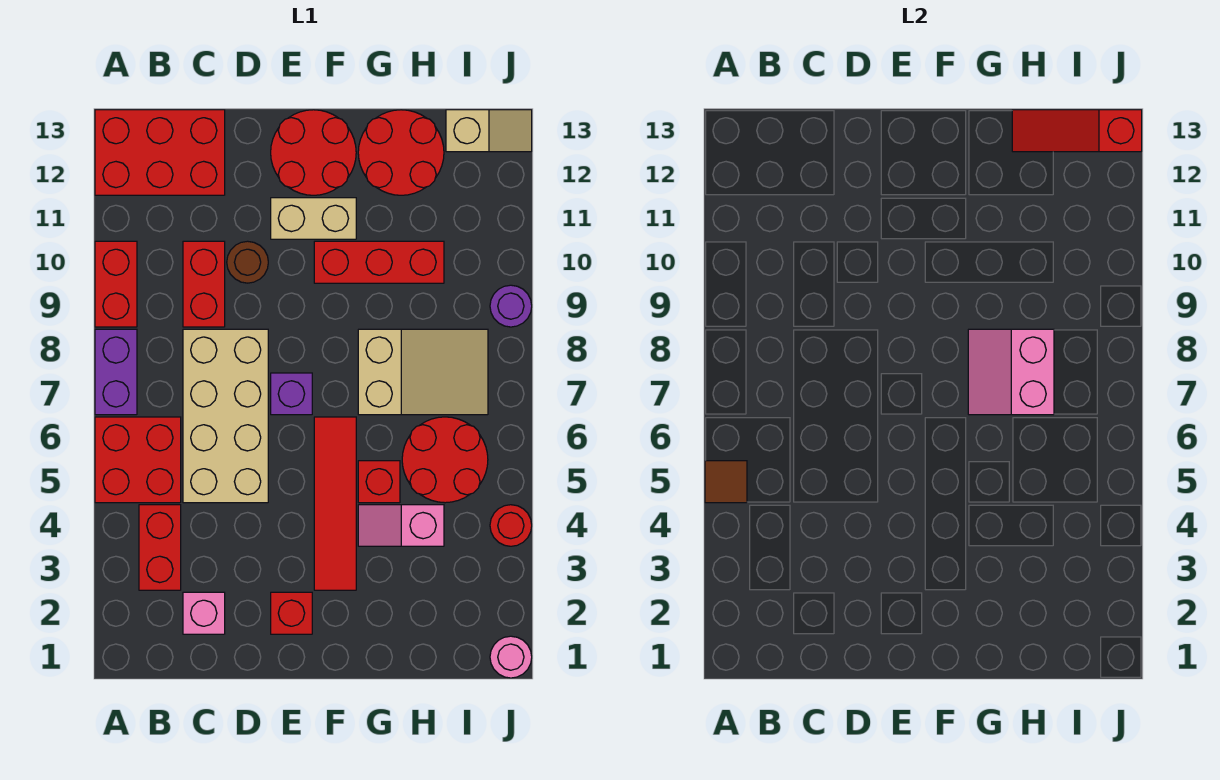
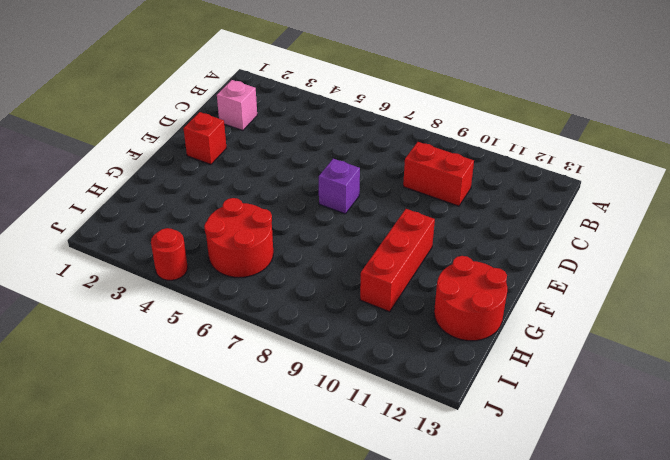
none -> red 2x2 brick [95,417,181,503]
none -> purple 1x2 brick [95,329,137,415]
none -> red 1x2 brick [95,241,137,327]

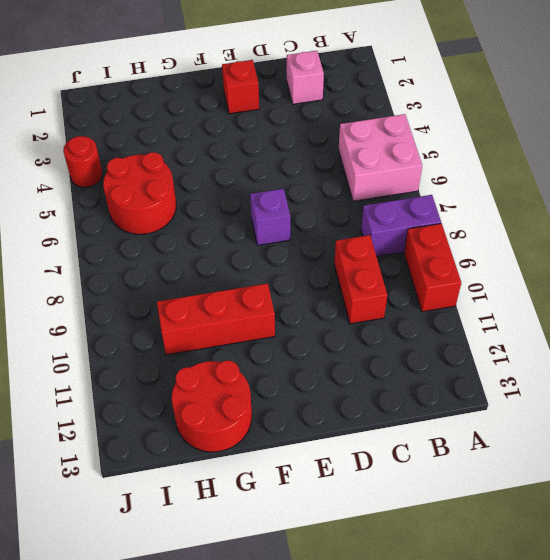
pink 2x2 brick [339,114,422,201] -> red 2x2 brick [95,417,181,503]
purple 1x2 brick [361,195,441,256] -> purple 1x2 brick turned to [95,329,137,415]
none -> red 2x3 brick [95,110,225,195]
none -> red 1x2 brick [139,505,181,590]
none -> tan 2x4 brick [183,329,268,503]

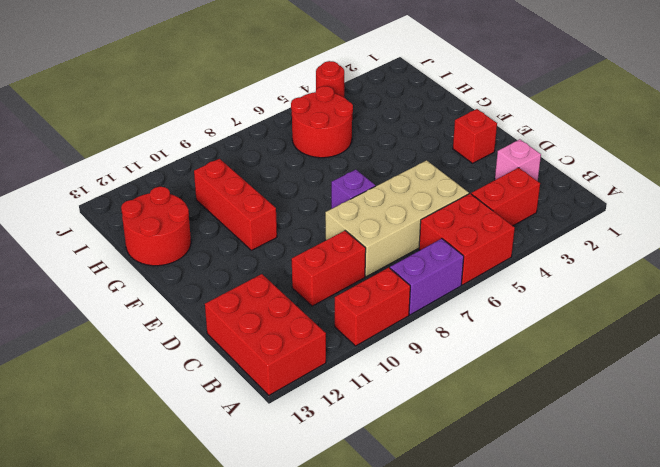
none -> brown 1x1 round brick [227,241,268,283]
none -> tan 1x2 brick [271,198,356,239]
none -> red 2x2 round brick [271,110,356,195]

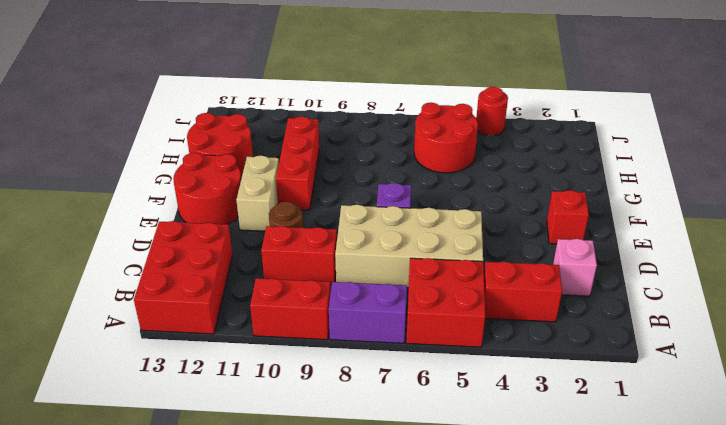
none -> red 1x4 tile [314,417,356,590]
none -> pink 1x2 slope [358,505,444,546]
none -> red 1x1 brick [358,461,400,503]

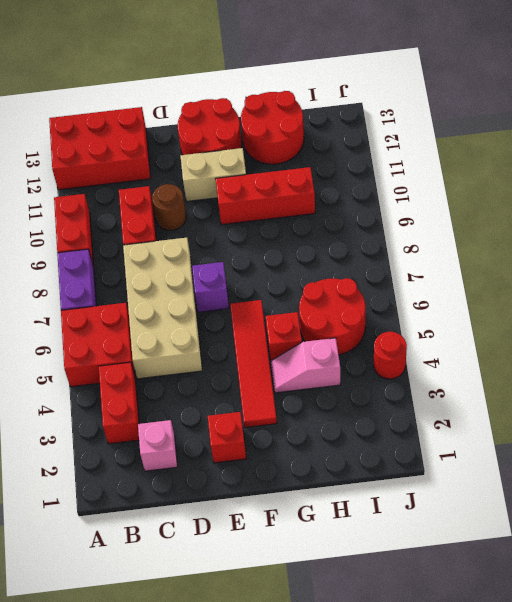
none -> tan 2x3 slope [358,329,488,415]
none -> tan 1x2 slope [446,110,532,152]
none -> pink 1x1 round brick [490,636,532,678]

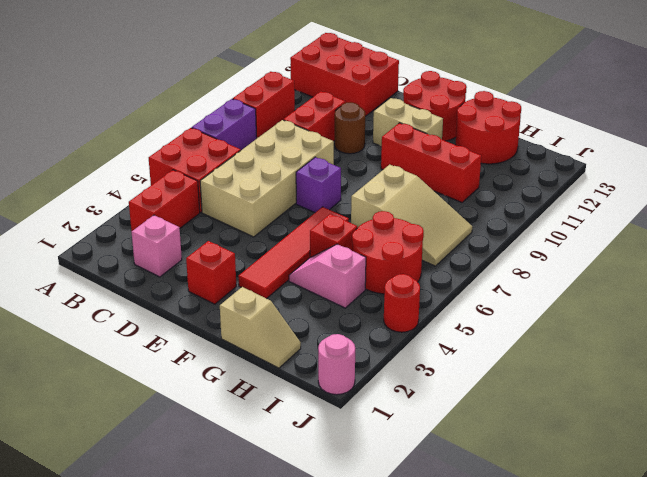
tan 1x2 slope [220,287,301,368] -> tan 1x2 slope moved to [446,110,532,152]
none -> purple 1x1 round brick [490,285,532,327]
none -> brown 1x1 tile [705,461,747,503]
none -> pink 2x2 slope [968,329,1054,415]

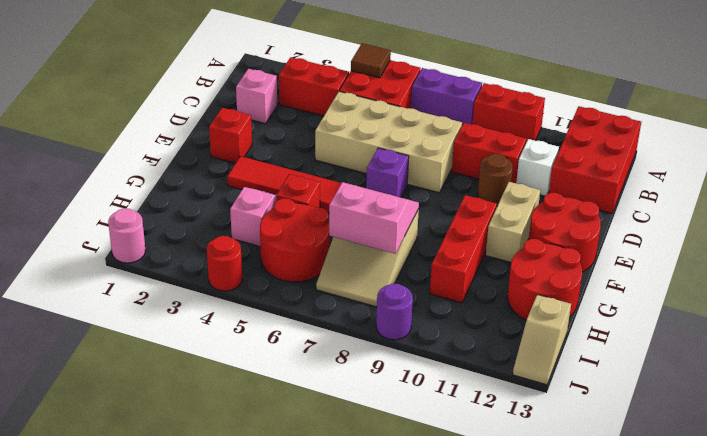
white 1x1 brick [516,139,559,196] -> none
none -> red 1x3 slope [1012,110,1142,152]

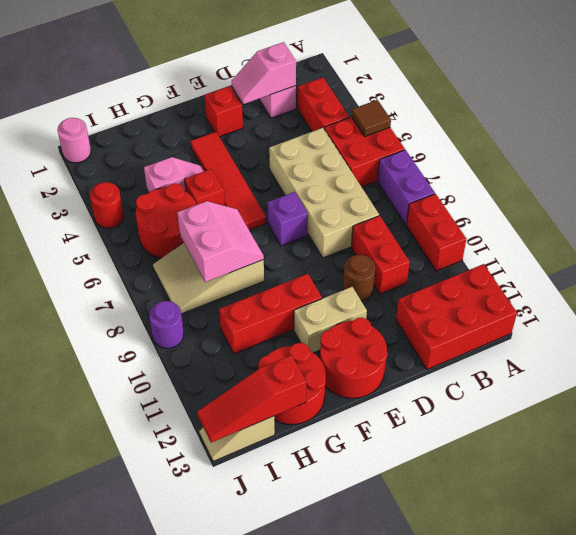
pink 1x2 slope [231,42,296,104] -> none
red 1x3 slope [197,355,306,442] -> red 1x3 slope turned to [1012,110,1142,152]

